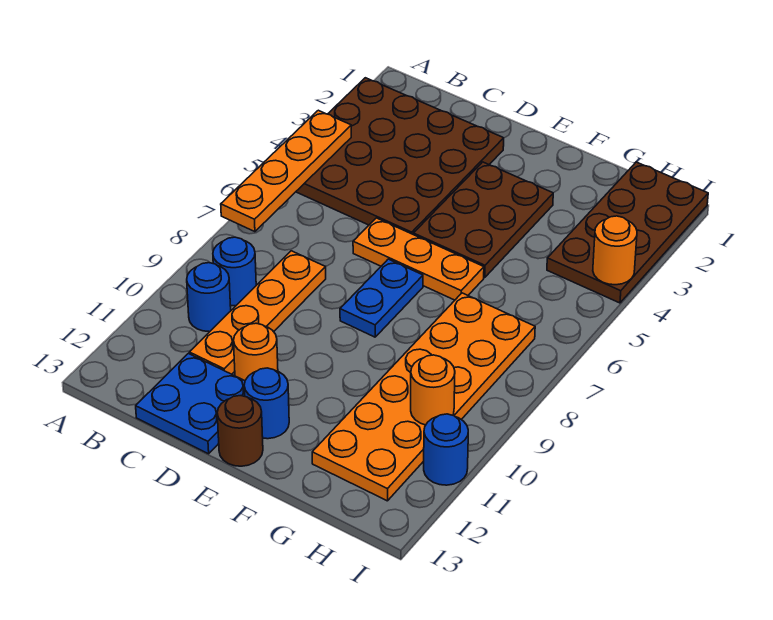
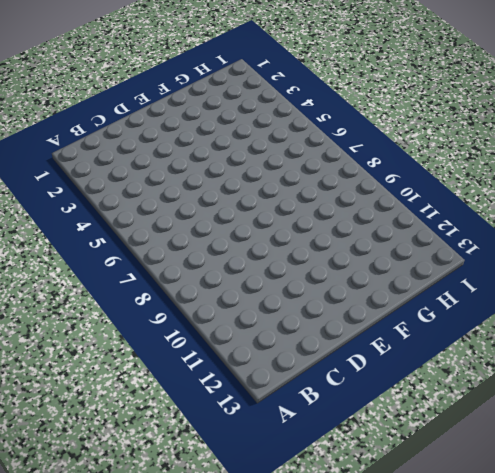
none -> brown 4x4 plate [296,78,504,235]
none -> blue 1x1 round brick [213,237,256,306]
none -> blue 1x1 round brick [187,263,231,332]

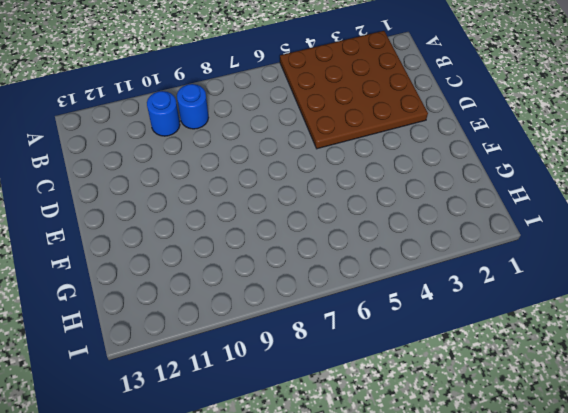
none -> orange 1x4 plate [189,251,326,374]
none -> blue 2x2 plate [136,353,245,454]
none -> orange 1x3 plate [353,218,484,300]

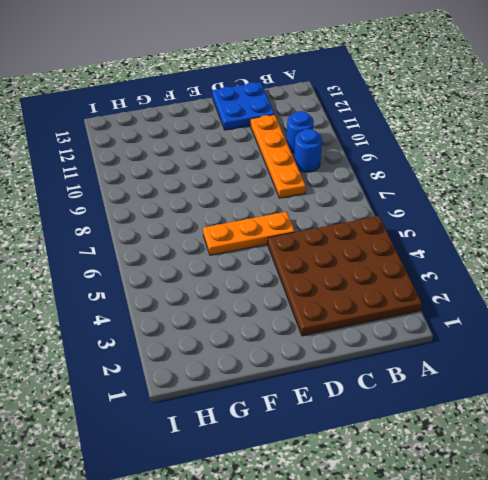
none -> orange 1x1 round brick [234,323,278,381]
none -> brown 2x3 plate [414,162,553,278]
none -> blue 1x2 plate [340,259,423,337]

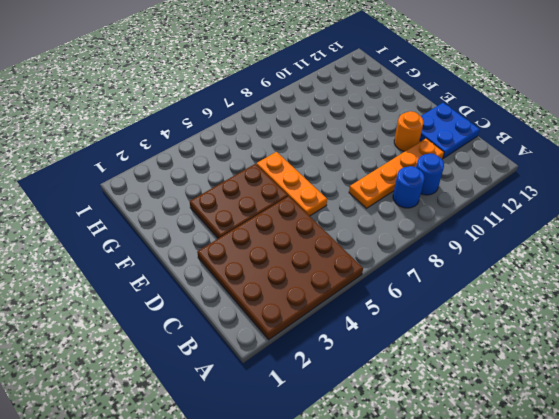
none -> blue 1x2 plate [340,259,423,337]
none -> blue 1x1 round brick [244,368,289,439]
none -> brown 1x1 round brick [217,396,263,466]

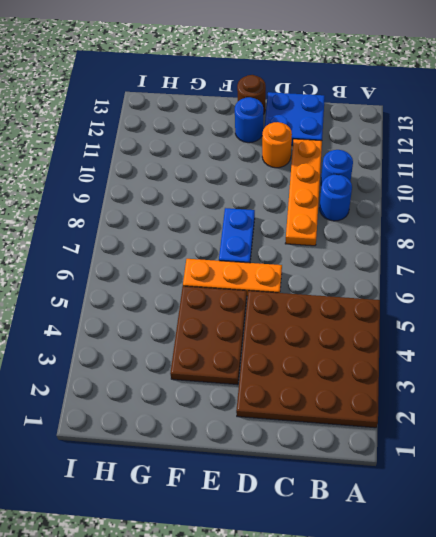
none -> orange 2x6 plate [312,293,535,501]
none -> brown 2x4 plate [547,162,708,303]
none -> blue 1x1 round brick [424,414,468,485]

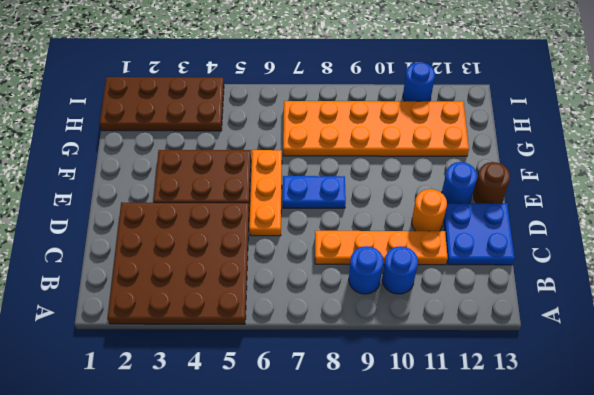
none -> orange 1x4 plate [221,110,351,232]
none -> orange 1x1 round brick [411,355,455,425]
none -> orange 1x1 round brick [593,216,637,285]

